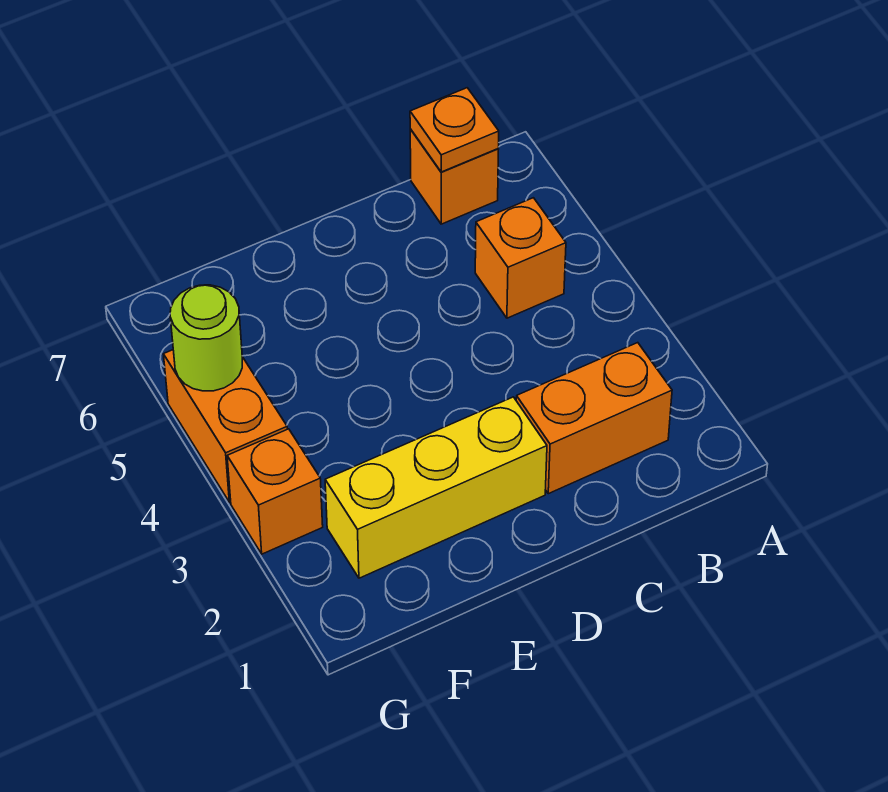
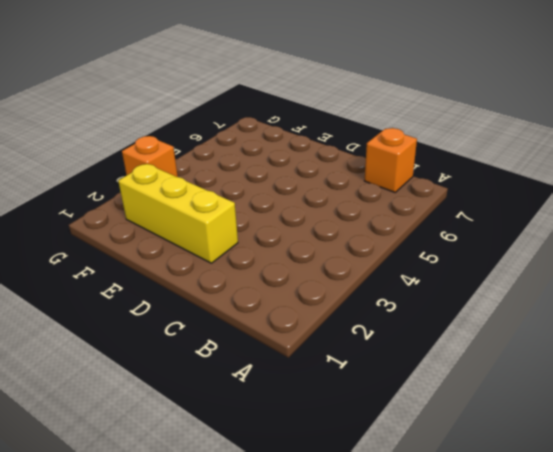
none -> orange 1x2 brick [516,343,672,494]
none -> orange 1x1 brick [475,198,566,318]

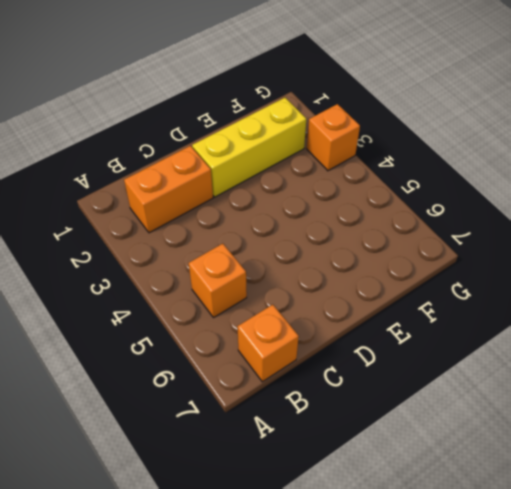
none -> orange 1x2 brick [163,350,287,502]
none -> orange 1x1 plate [410,88,499,172]

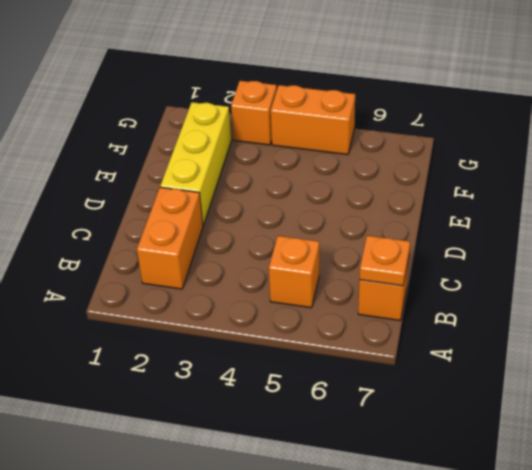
none -> lime 1x1 round brick [170,285,242,391]

